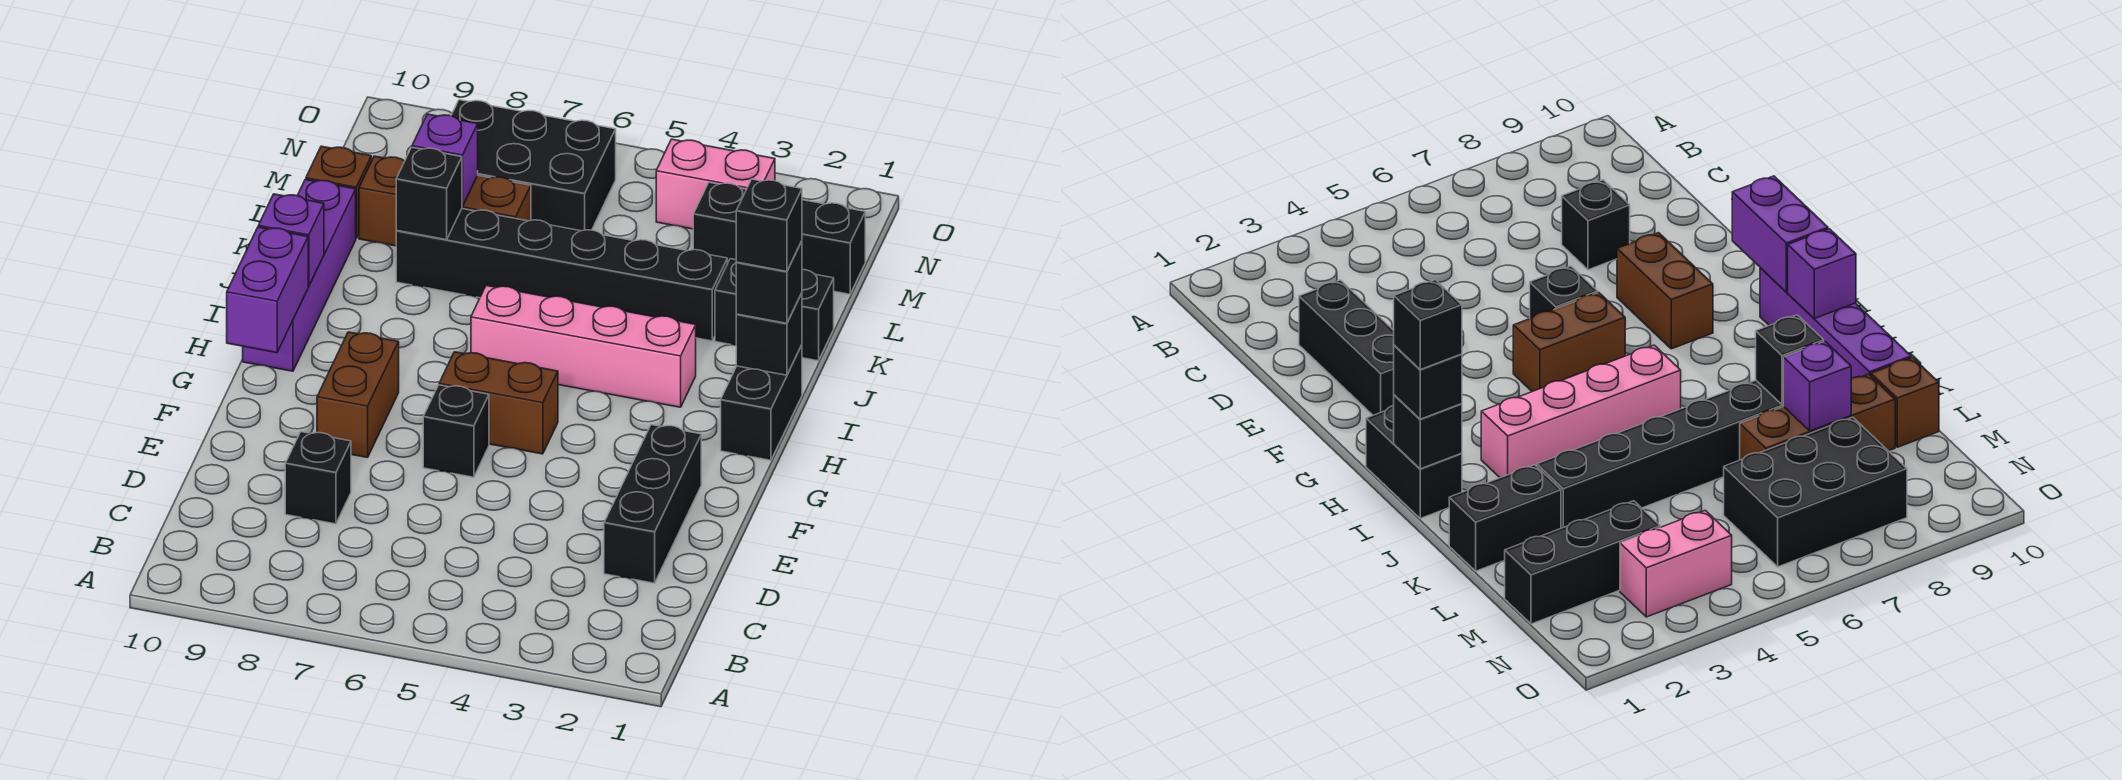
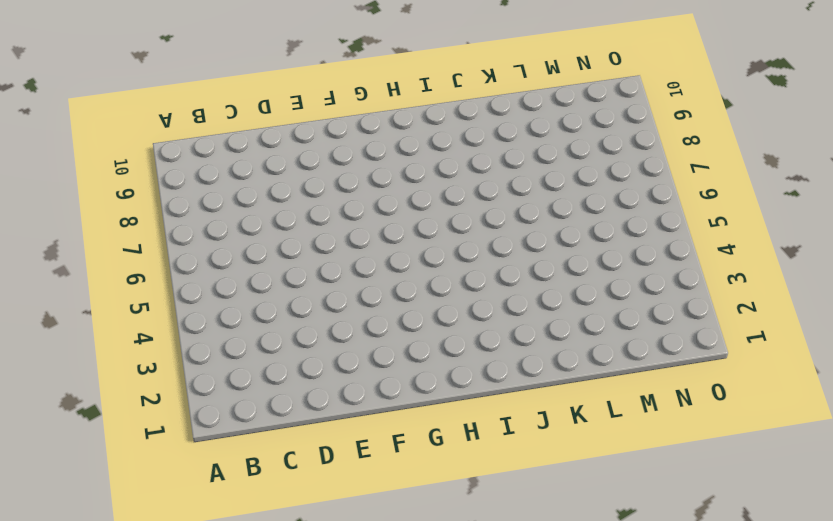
none -> black 1x3 brick [604,425,701,583]
none -> black 1x1 brick [285,432,351,524]
none -> black 1x1 brick [423,385,489,477]

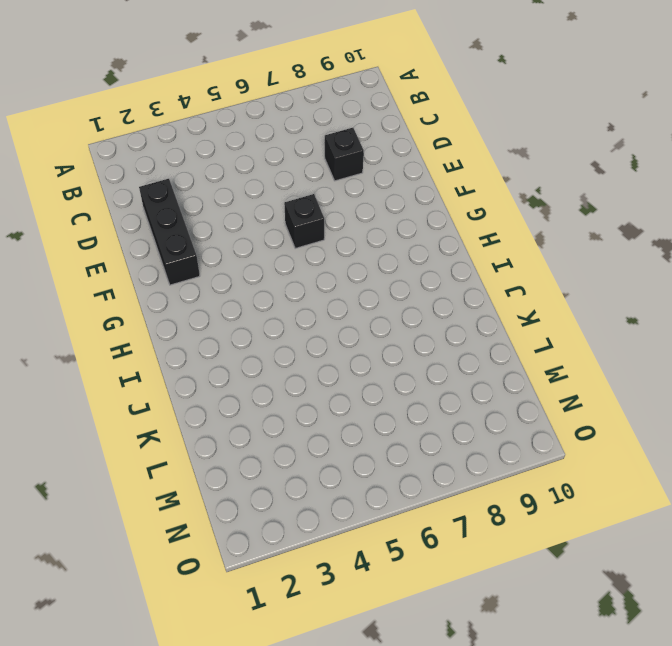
none -> brown 1x2 brick [317,332,399,458]
none -> brown 1x2 brick [439,352,558,454]
none -> black 1x2 brick [721,345,802,460]

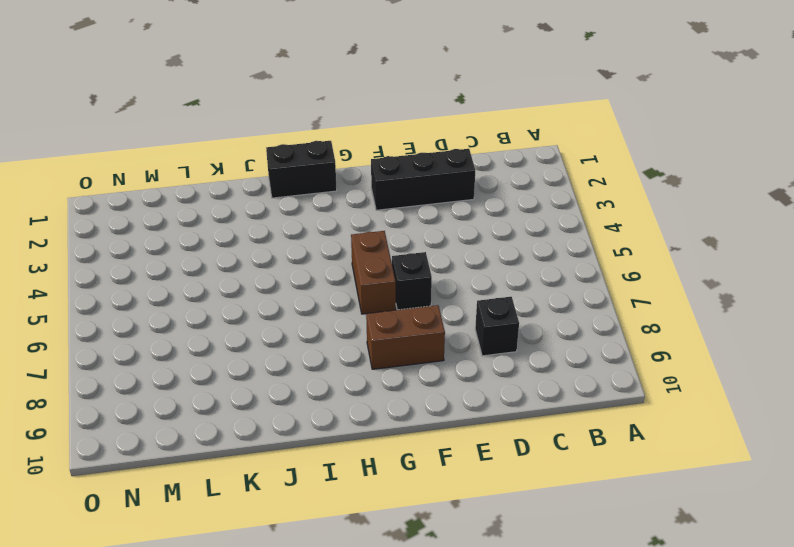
none -> purple 1x4 brick [243,180,356,371]
none -> pink 1x4 brick [471,286,696,407]
none -> black 1x2 brick [715,259,834,361]

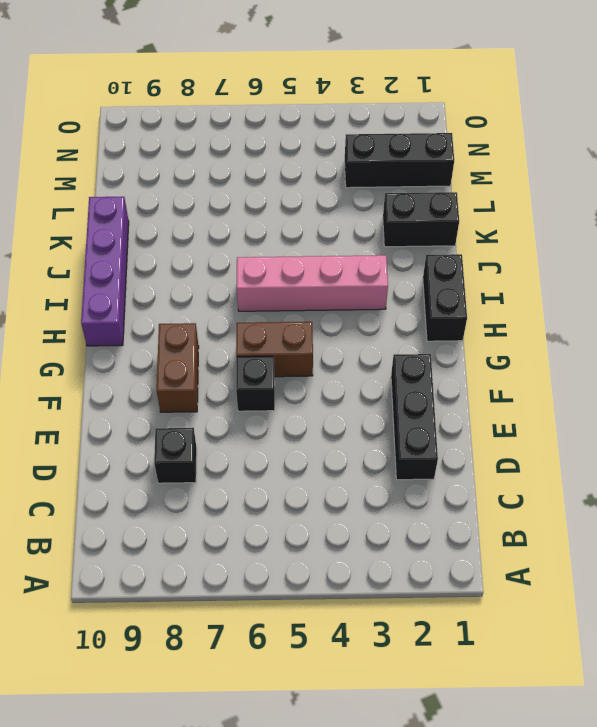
none -> black 1x6 brick [396,209,727,341]
none -> brown 1x3 brick [359,156,531,246]
none -> brown 1x1 brick [306,146,371,238]

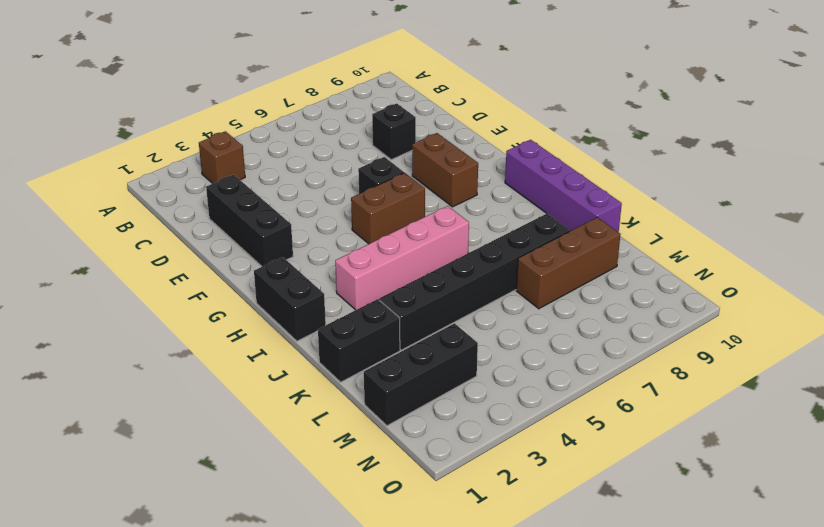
brown 1x1 brick [199,131,245,184] -> brown 1x1 brick moved to [306,146,371,238]
none -> black 2x3 brick [451,100,616,231]
none -> pink 1x2 brick [656,139,775,229]
none -> purple 1x2 brick [227,227,308,353]

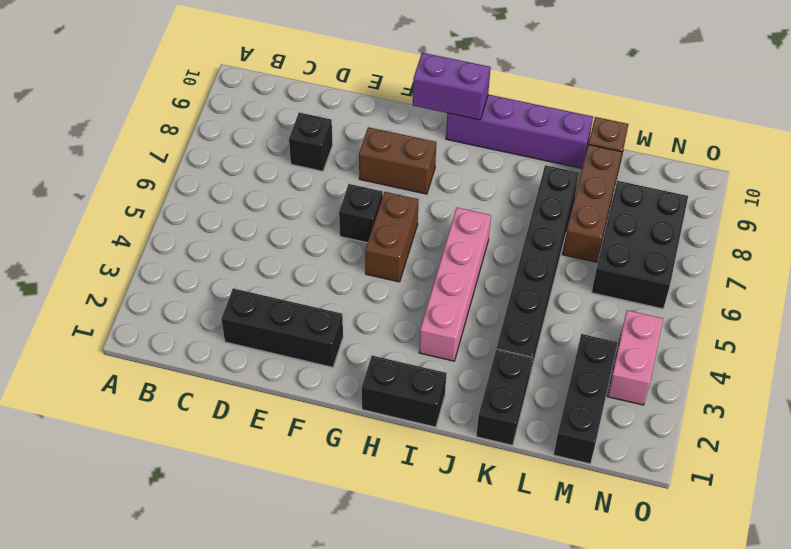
none -> black 1x1 brick [736,293,802,375]
none -> purple 1x1 brick [258,194,324,286]
none -> black 1x1 brick [396,147,462,240]

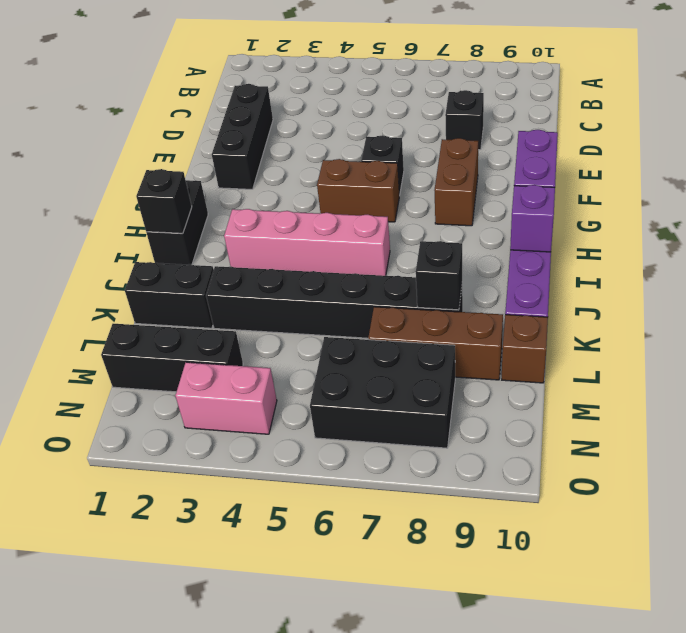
none -> purple 1x1 brick [412,114,478,206]
none -> black 1x1 brick [736,241,802,323]
none -> black 1x1 brick [736,179,802,271]

